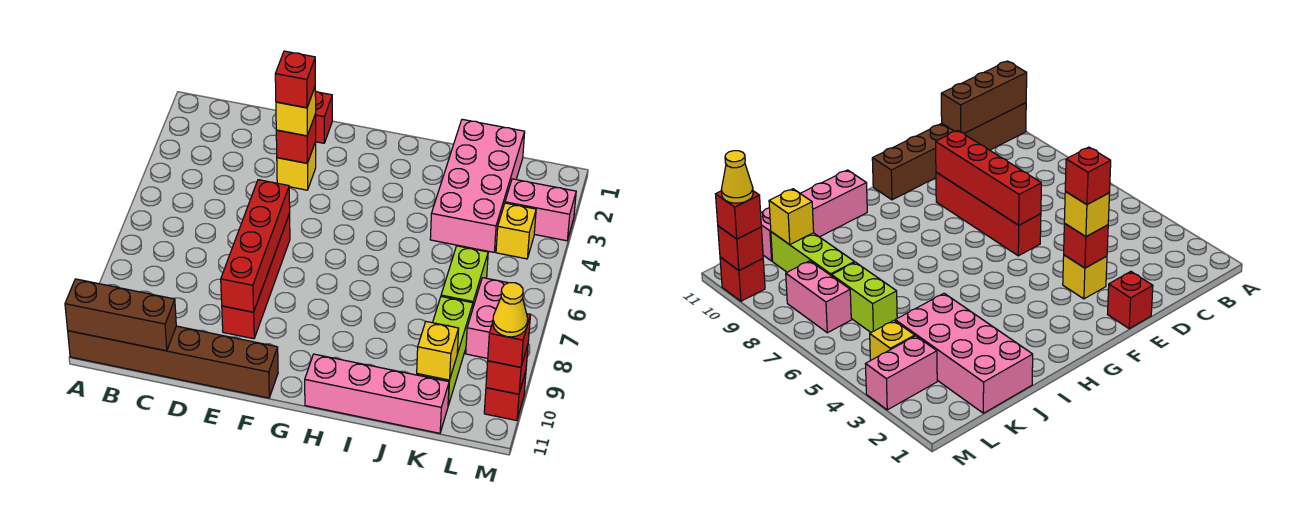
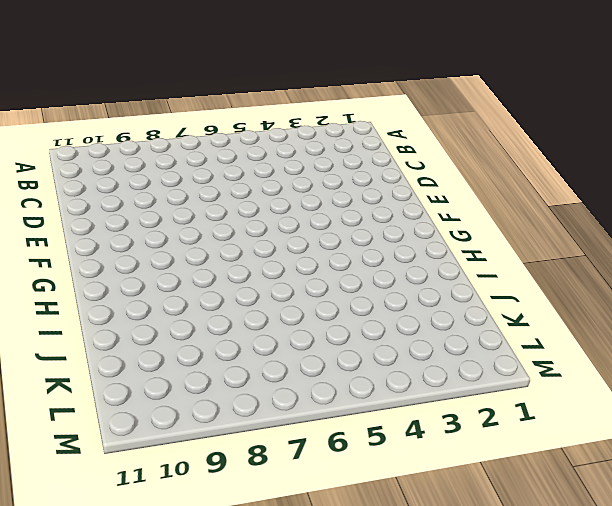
none -> brown 1x6 brick [68,326,278,398]
none -> red 1x1 brick [315,91,332,143]
none -> yellow 1x1 brick [277,142,316,190]

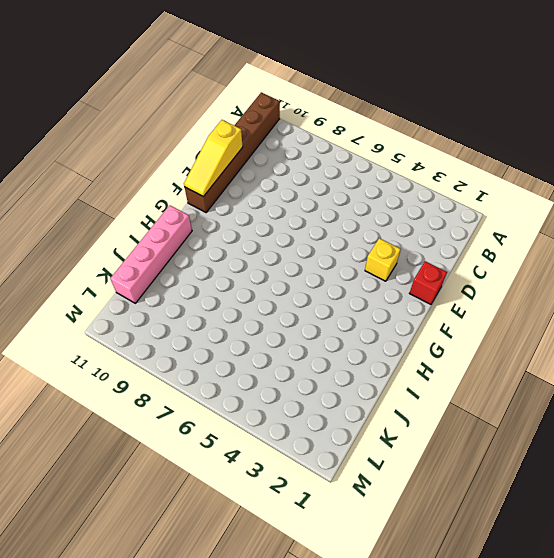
yellow 1x3 slope [184,120,243,197] -> none
none -> red 1x4 brick [222,214,290,339]
none -> pink 2x4 brick [430,119,525,252]
none -> lime 1x2 brick [441,246,488,307]

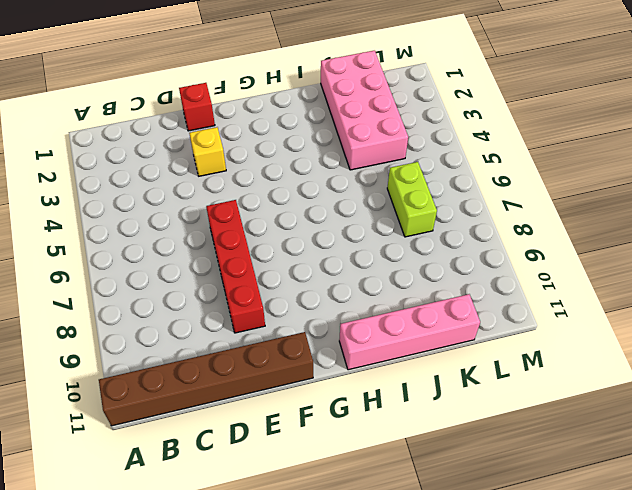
none -> lime 1x3 brick [417,297,473,405]
none -> pink 1x2 brick [505,179,576,241]
none -> yellow 1x1 brick [496,203,536,259]

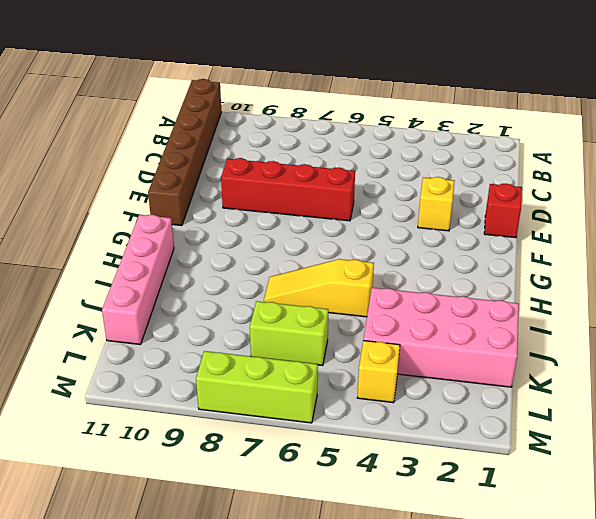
yellow 1x3 slope [264,259,374,317] -> none
lime 1x3 brick [196,351,318,423] -> lime 1x3 brick moved to [417,297,473,405]
none -> pink 1x2 brick [505,179,576,241]
none -> pink 1x2 brick [466,278,507,358]
none -> red 1x1 brick [484,372,526,421]

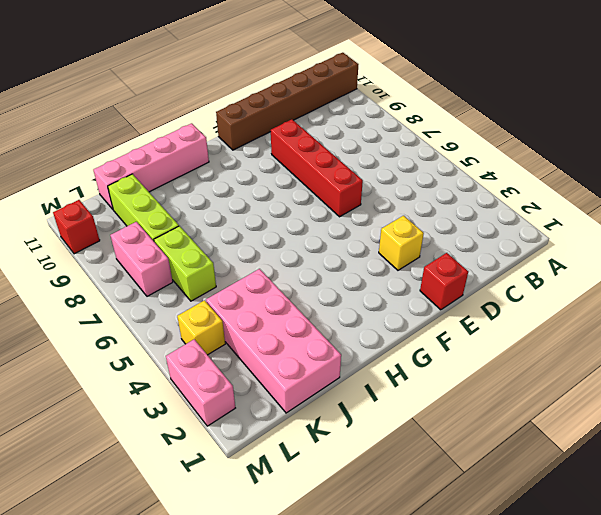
pink 1x2 brick [166,339,235,426] -> pink 1x2 brick turned to [505,179,576,241]
none -> brown 1x3 brick [65,279,176,351]
none -> red 1x1 brick [276,114,316,163]
none -> red 1x4 brick [221,180,290,312]

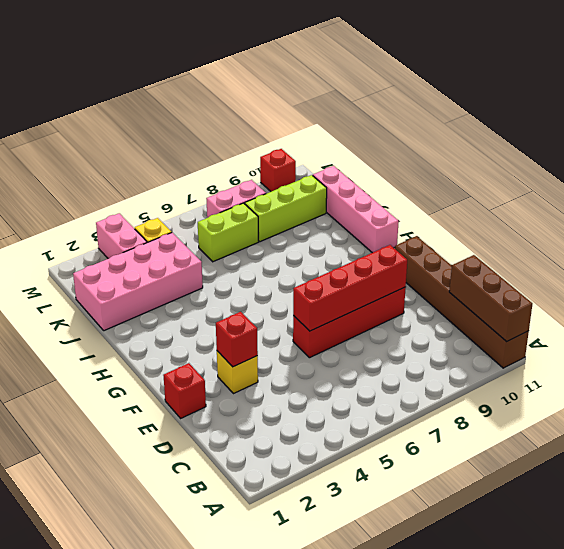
none -> yellow 1x1 brick [417,322,459,380]
none -> red 1x1 brick [486,345,528,394]
none -> yellow 1x1 brick [276,88,316,136]

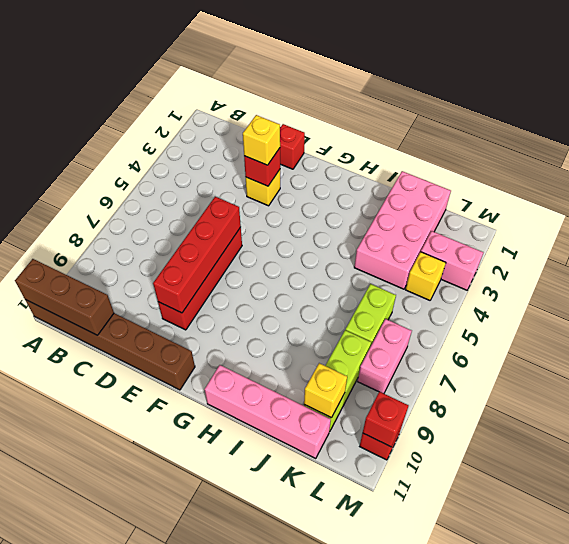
none -> red 1x1 brick [488,314,530,367]
none -> red 1x1 brick [275,51,315,108]
none -> yellow 1x1 cone [493,283,528,337]

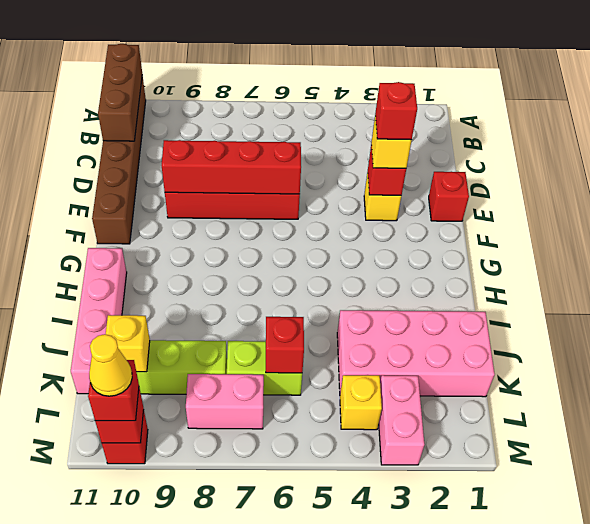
red 1x1 brick [266,317,304,373] -> none

